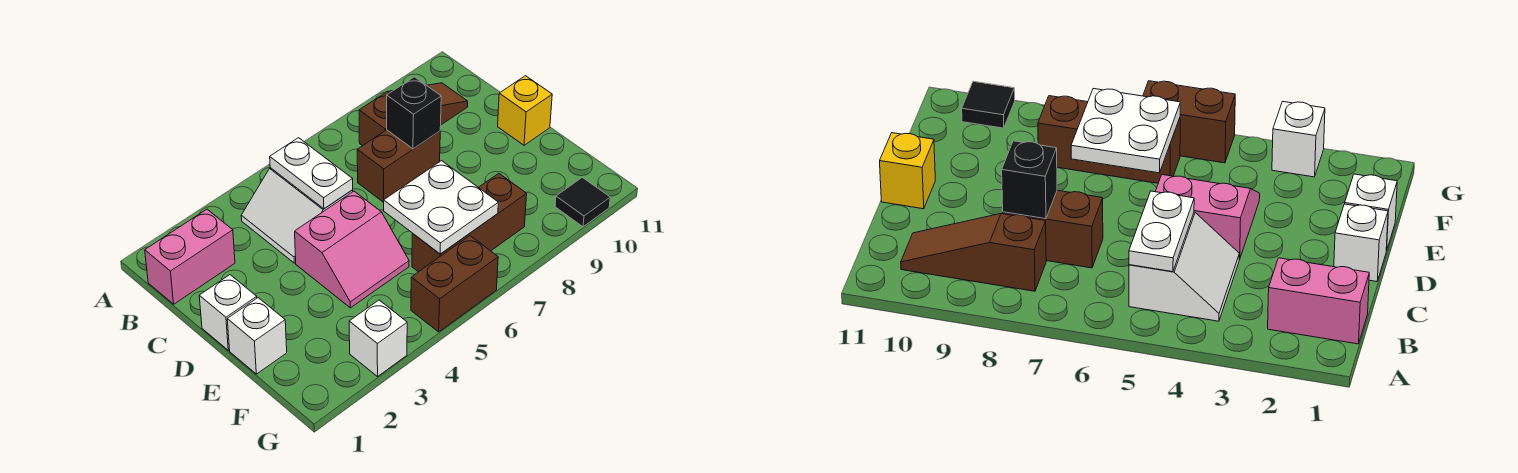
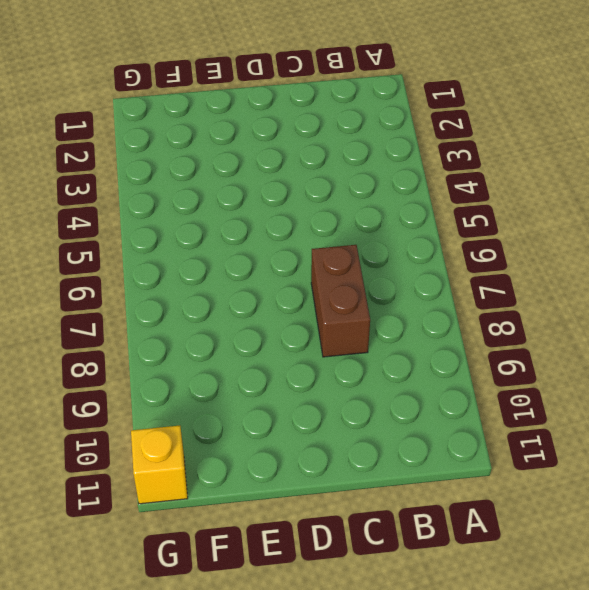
yellow 1x1 brick [131,426,188,504] -> yellow 1x1 brick moved to [498,76,552,145]
none -> pink 1x2 brick [145,209,235,304]
none -> white 2x2 slope [241,168,353,263]
none -> brown 1x3 slope [359,83,468,146]

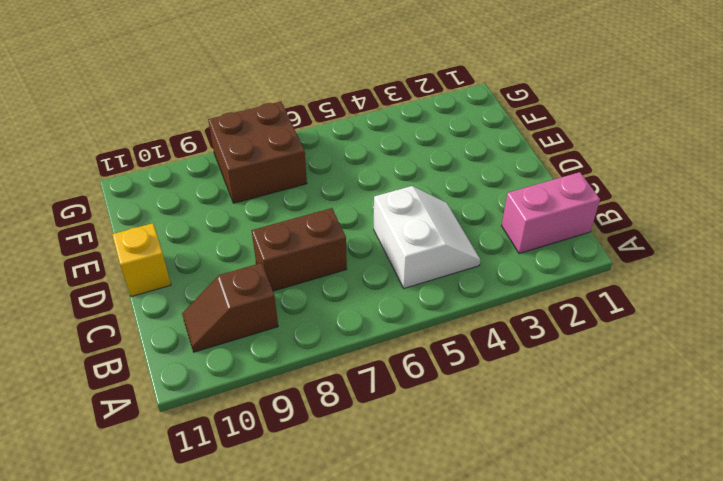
brown 1x2 slope [182,263,278,352] -> brown 1x3 slope [359,83,468,146]
brown 2x2 brick [208,102,307,203] -> brown 1x3 brick [412,173,527,272]
none -> white 1x1 brick [199,275,257,350]
none -> pink 2x2 slope [295,191,409,308]
none -> white 1x1 brick [227,298,287,374]

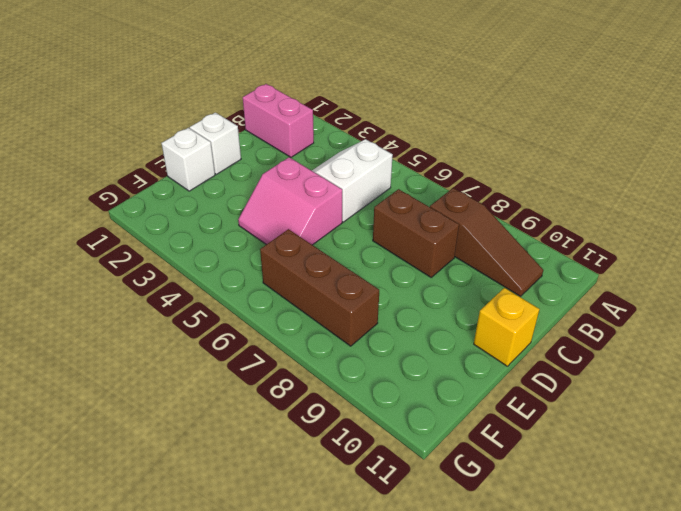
none -> white 1x1 brick [349,300,407,377]
none -> brown 1x2 brick [411,236,498,332]
none -> black 1x1 tile [555,177,610,227]

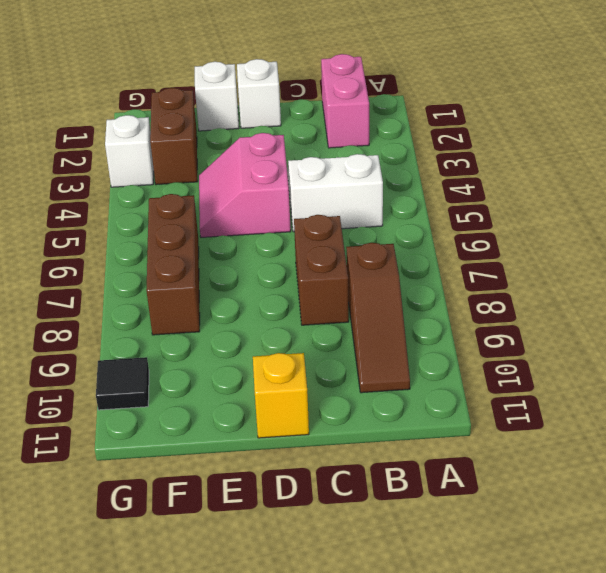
brown 1x2 brick [150,88,198,185] -> brown 1x2 brick moved to [411,236,498,332]
none -> white 1x2 plate [270,138,353,209]
none -> black 1x1 brick [387,77,441,149]
none -> white 2x2 plate [384,161,498,254]

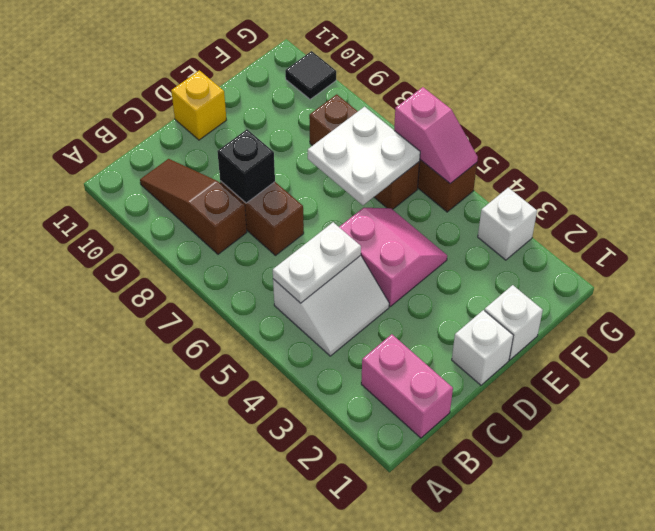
pink 1x2 slope [394,87,478,184] -> none

